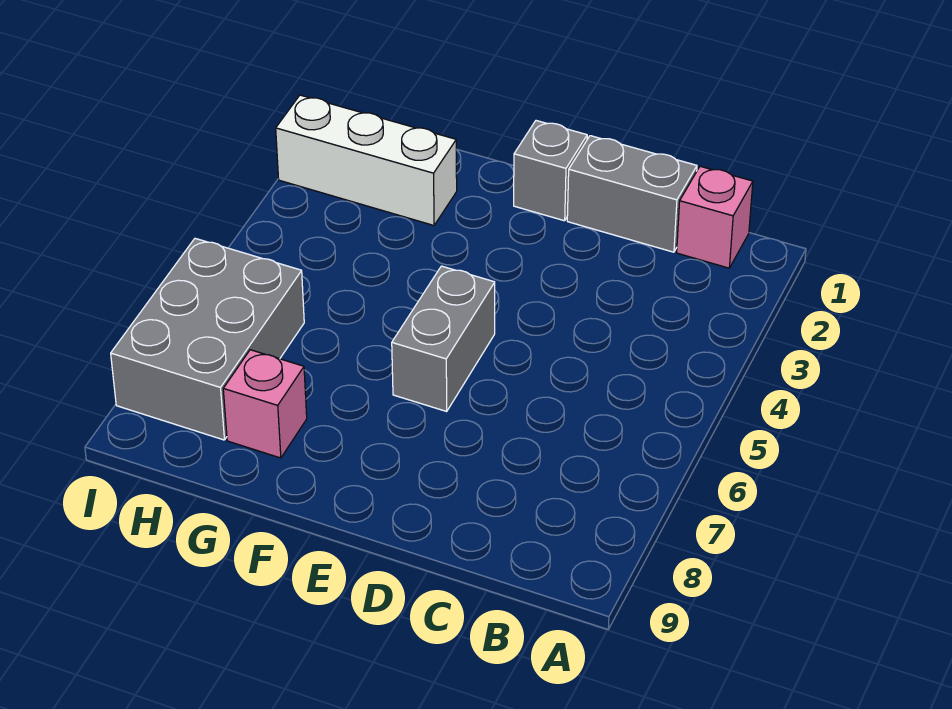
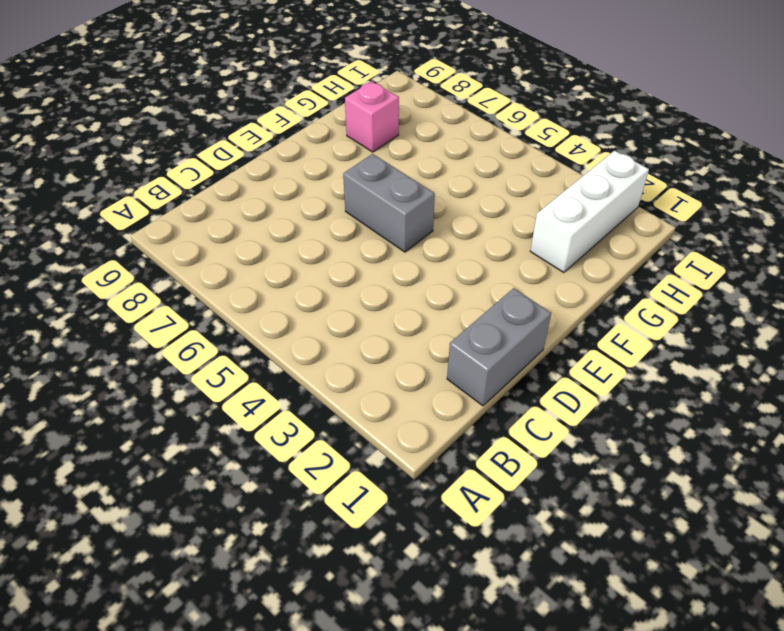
none -> pink 1x1 brick [677,166,753,268]
none -> grey 1x1 brick [514,121,587,221]

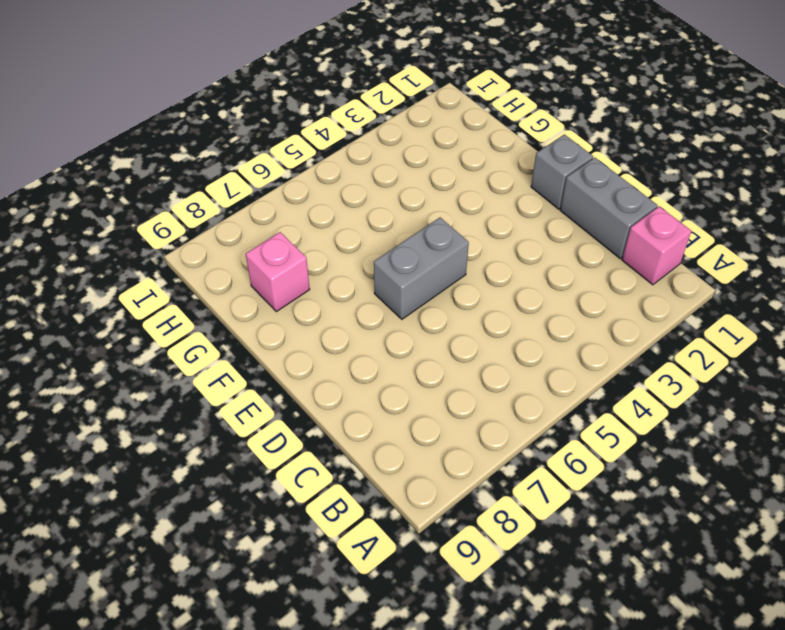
none -> white 1x3 brick [276,95,457,225]
none -> grey 2x3 brick [111,238,304,440]

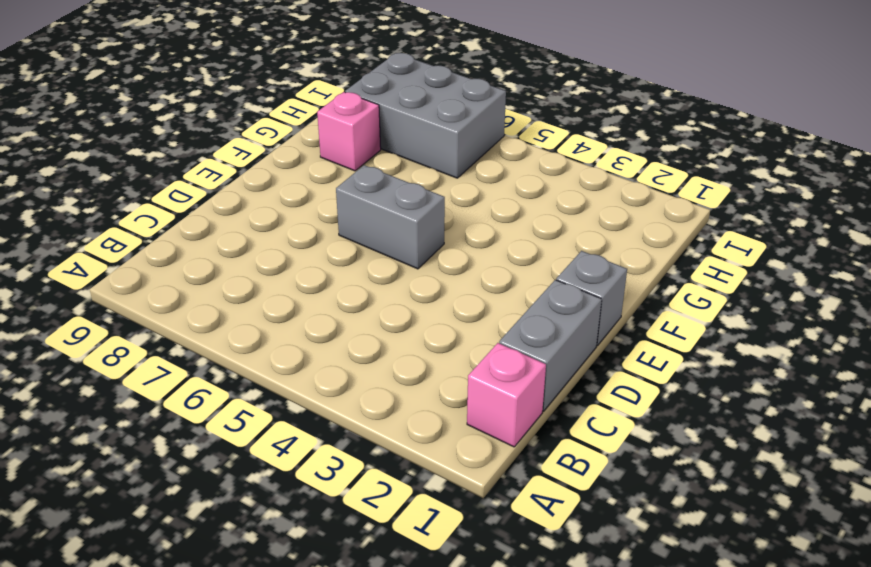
none -> white 1x3 brick [276,95,457,225]

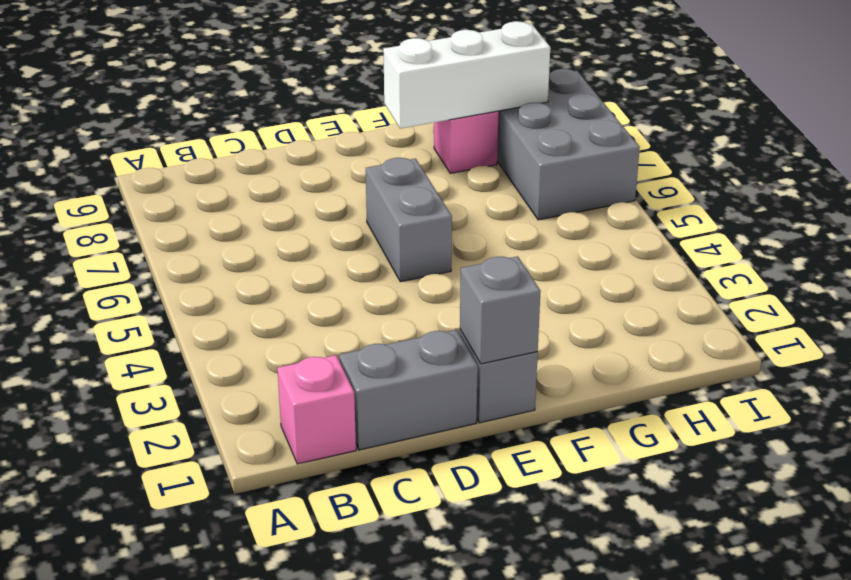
grey 1x1 brick [460,256,541,364] -> none
white 1x3 brick [383,21,550,129] -> white 1x3 brick moved to [276,95,457,225]

